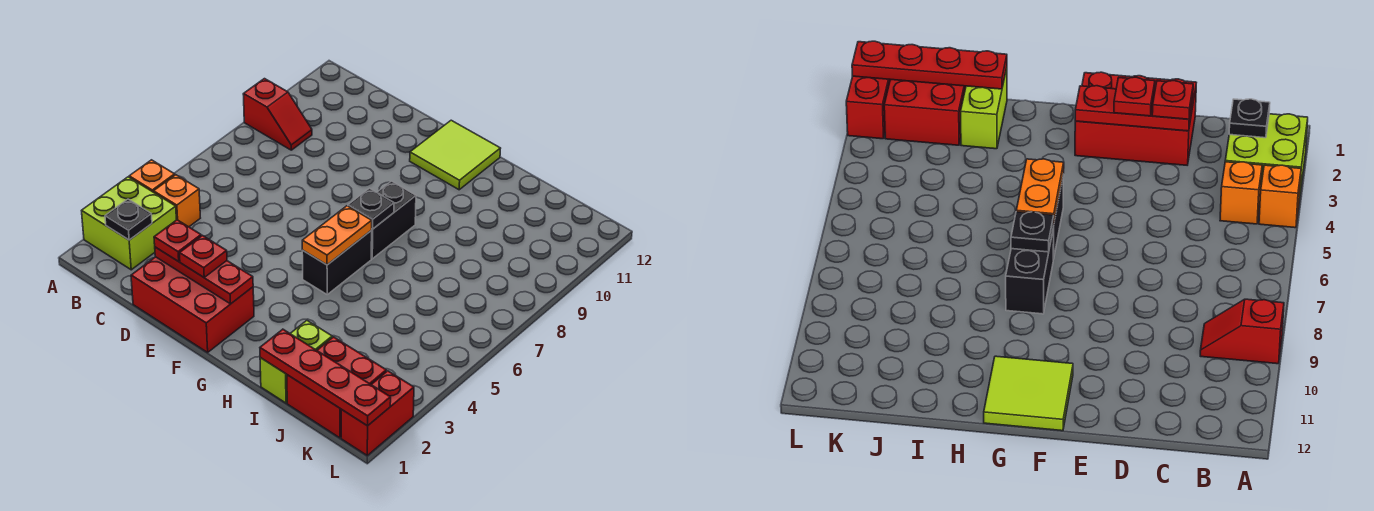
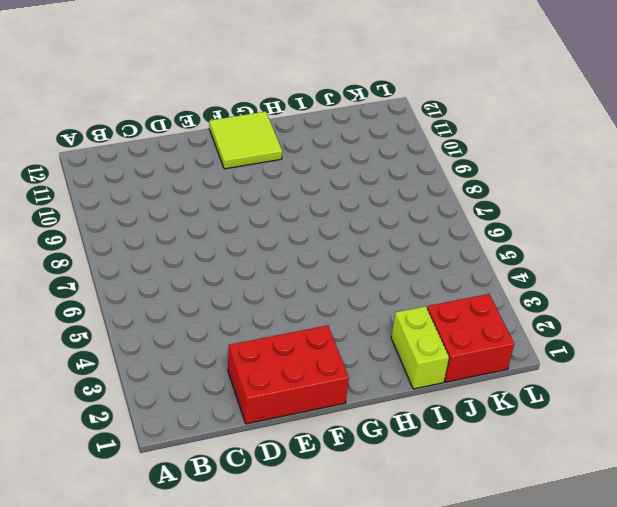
none -> lime 2x2 brick [82,177,176,270]
none -> orange 1x1 brick [129,160,175,192]
none -> red 1x2 slope [243,79,312,150]

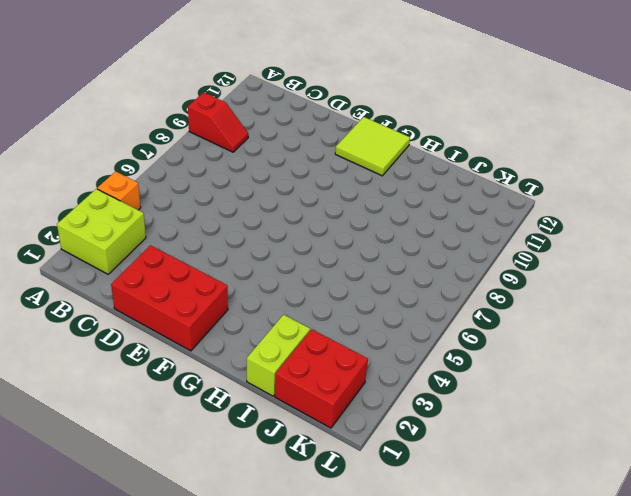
none -> orange 1x1 brick [154,175,200,227]
none -> black 1x2 brick [302,231,372,294]
none -> black 1x2 brick [371,181,416,259]

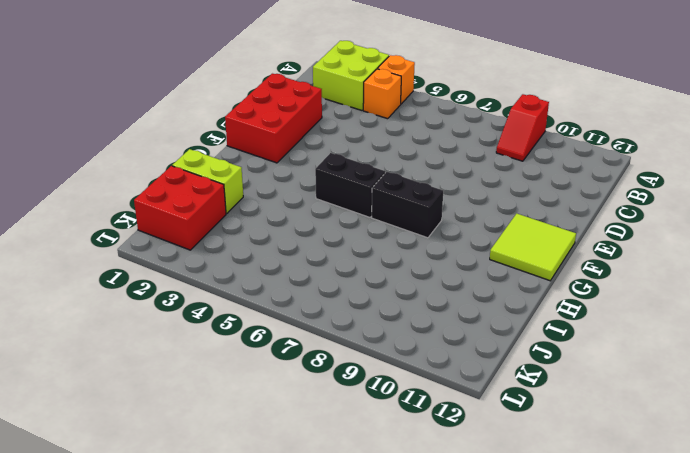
none -> red 1x2 brick [341,371,414,455]
none -> black 1x1 plate [105,199,152,240]
none -> red 1x3 plate [155,247,253,304]

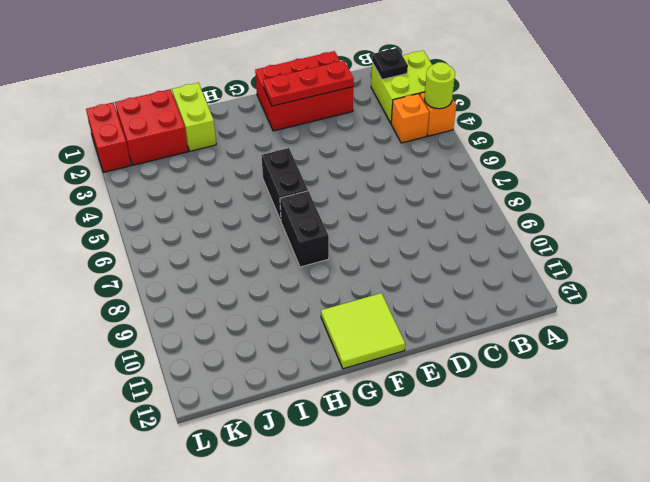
lime 1x1 round brick [424,62,455,109] -> none
none -> red 1x2 slope [243,79,312,150]
none -> orange 1x2 plate [302,206,372,265]
none -> black 1x1 plate [348,188,394,229]

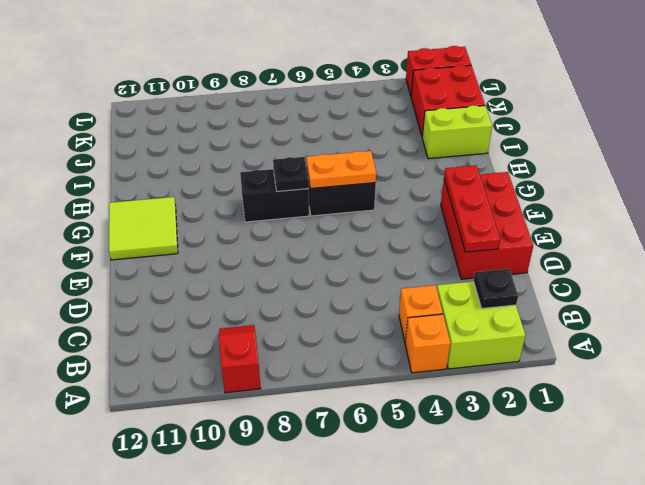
none -> red 1x4 plate [260,329,391,426]
none -> red 1x1 plate [154,220,201,262]
none -> red 1x1 plate [179,235,227,277]

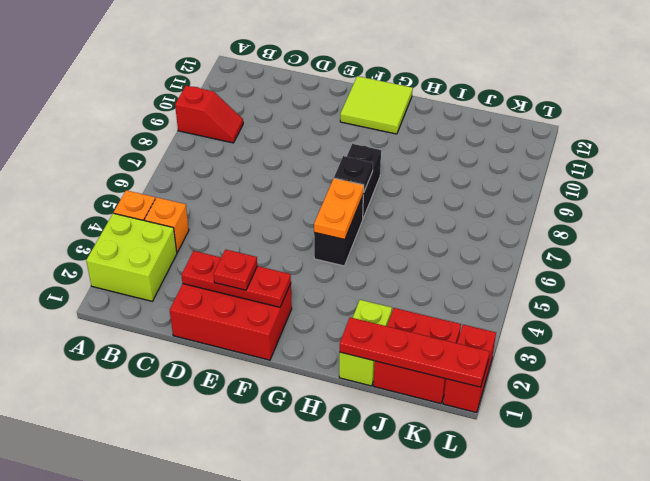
none -> black 1x1 plate [105,199,152,240]
none -> red 1x1 plate [154,220,201,262]

